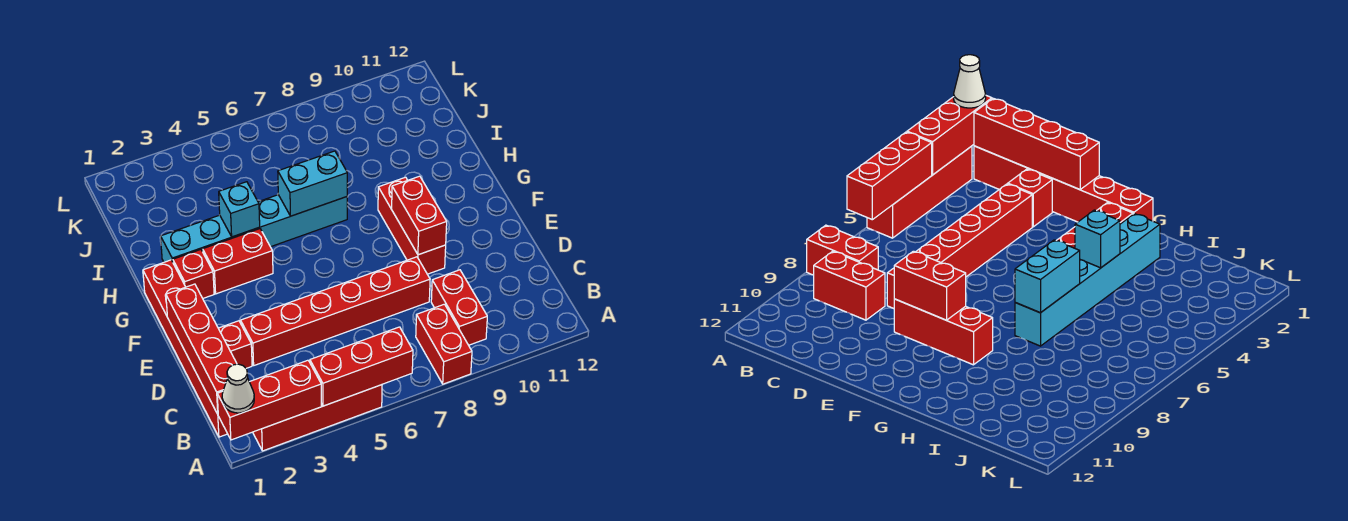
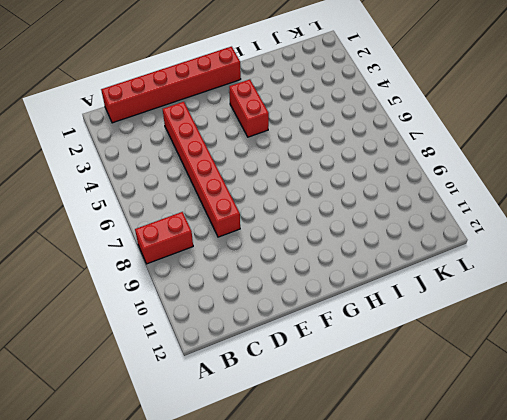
none -> red 1x4 brick [253,385,382,451]
none -> red 1x2 brick [431,270,487,345]
none -> red 1x1 brick [218,321,252,368]

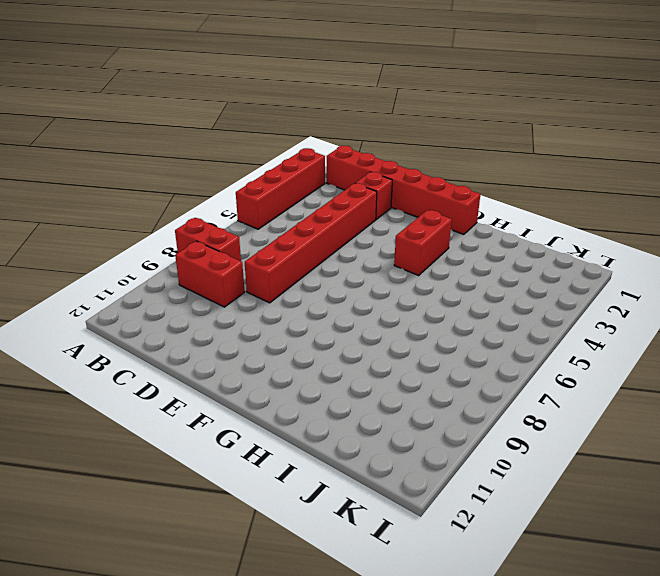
none -> red 1x3 brick [378,177,446,274]
none -> red 1x1 brick [173,250,214,298]
none -> cyan 1x6 brick [160,195,347,262]

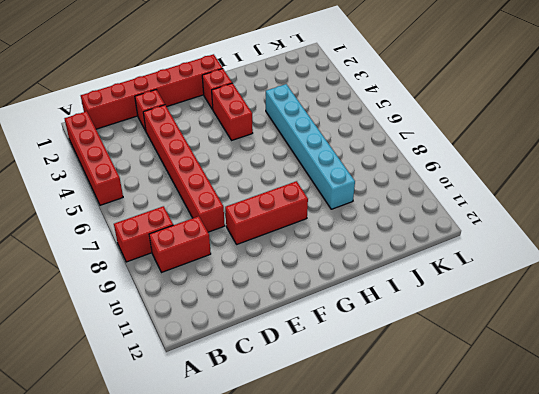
cyan 1x6 brick [266,84,355,209] -> cyan 1x6 brick moved to [160,195,347,262]
none -> red 1x3 brick [217,360,322,440]
none -> red 1x3 brick [310,327,413,406]
none -> red 1x4 brick [166,284,237,414]

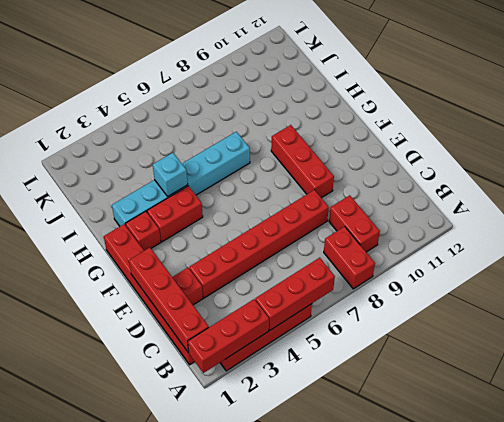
none -> red 1x2 brick [392,176,447,255]
none -> cyan 1x2 brick [278,151,347,216]
none -> white 1x1 cone [222,364,254,413]

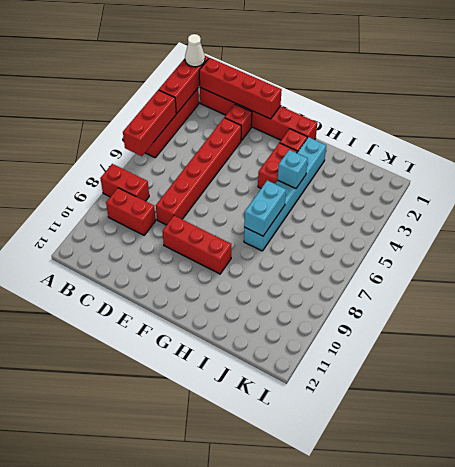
none -> red 1x2 brick [392,176,447,255]

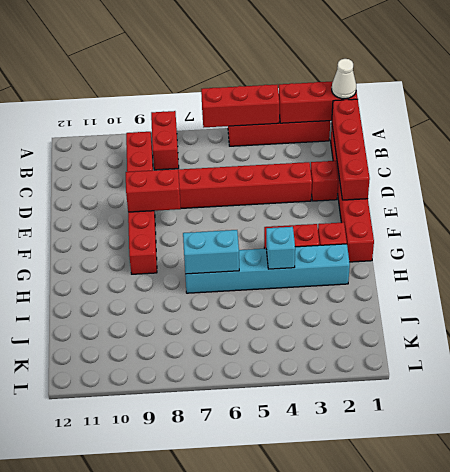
red 1x2 brick [126,169,181,212] -> red 1x2 brick turned to [392,176,447,255]

